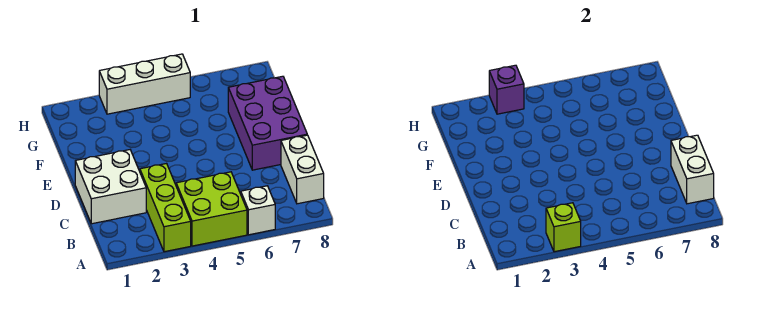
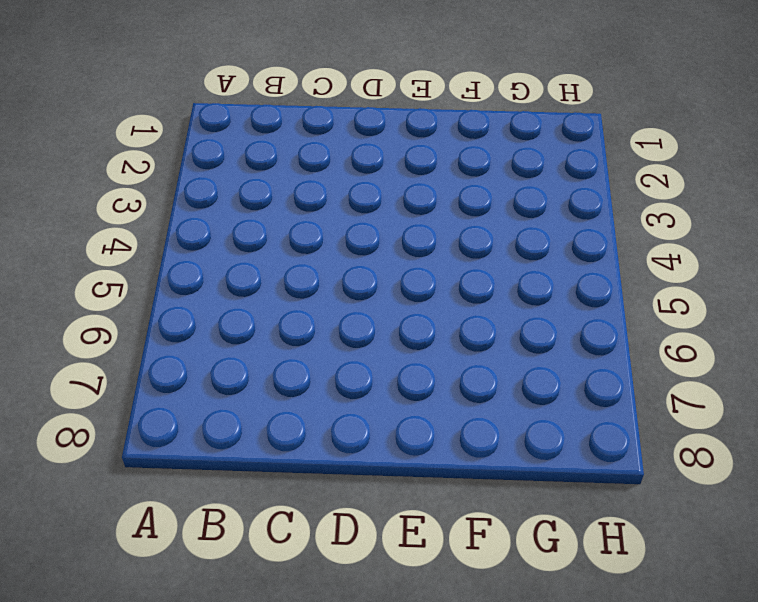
none -> lime 1x3 brick [140,164,191,252]
none -> lime 2x2 brick [176,172,247,246]

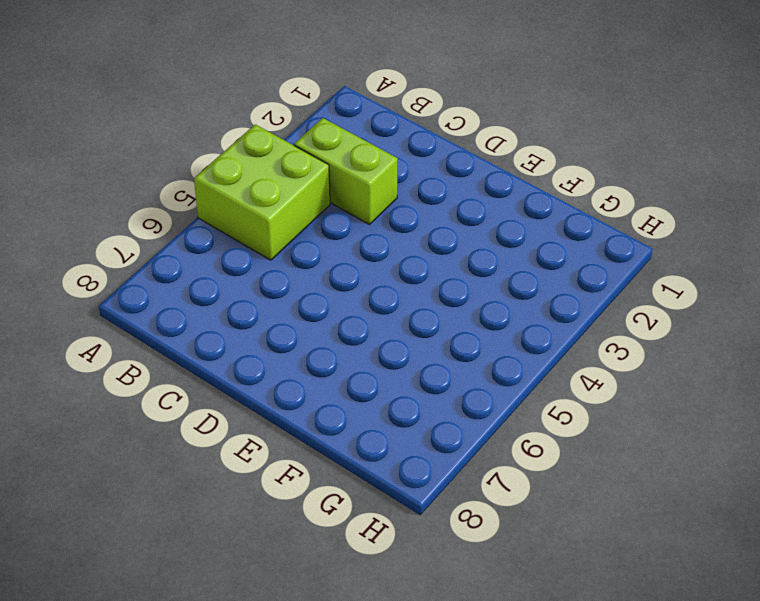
lime 1x2 brick [294,118,398,224] -> lime 1x3 brick [140,164,191,252]
none -> white 1x1 brick [241,186,275,235]
none -> white 1x2 brick [281,135,324,204]

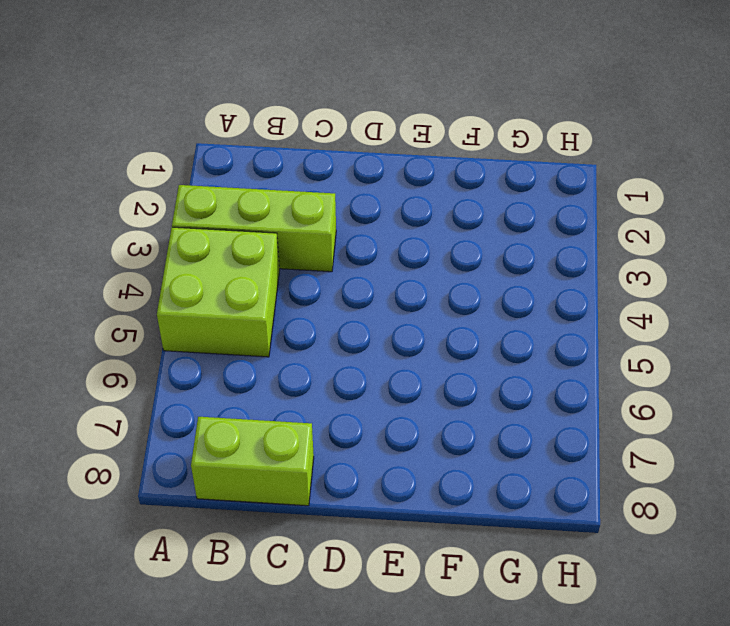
lime 1x2 brick [191,417,314,506] -> white 1x2 brick [281,135,324,204]
none -> white 1x1 brick [241,186,275,235]
none -> white 2x2 brick [75,150,146,224]

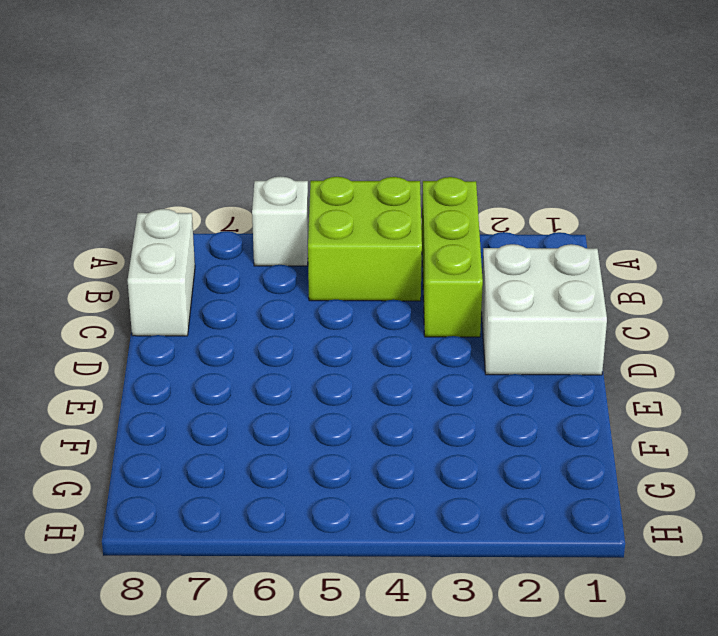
none -> purple 2x3 brick [228,76,307,170]
none -> white 1x3 brick [99,54,190,114]

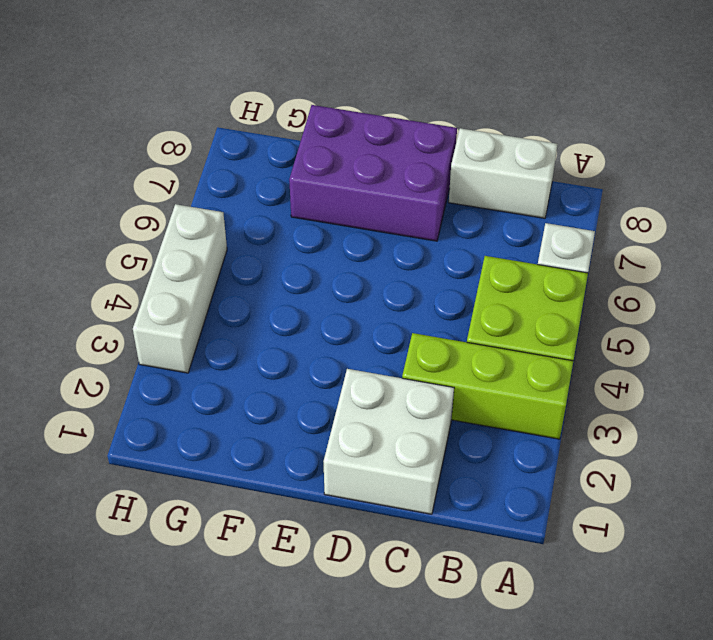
none -> lime 1x1 brick [546,203,581,252]
none -> white 1x2 brick [671,135,714,204]

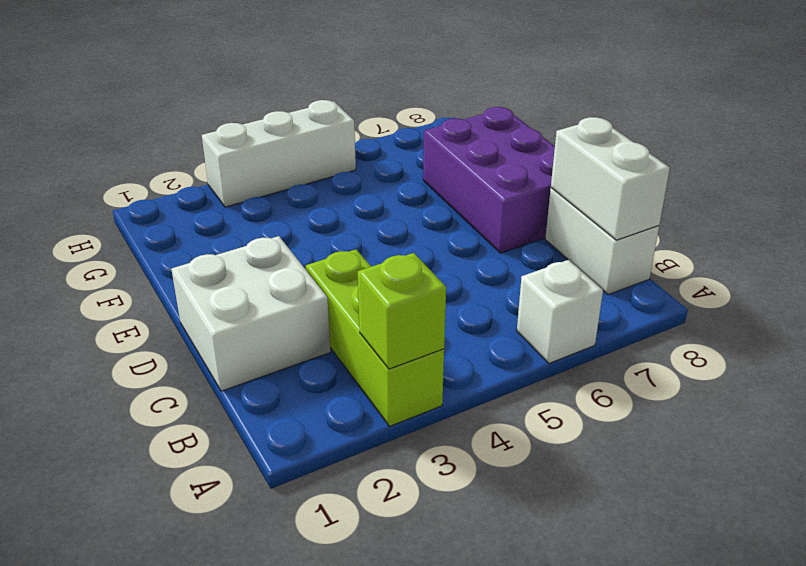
none -> lime 2x2 brick [176,172,247,246]
none -> purple 1x1 brick [489,65,524,114]

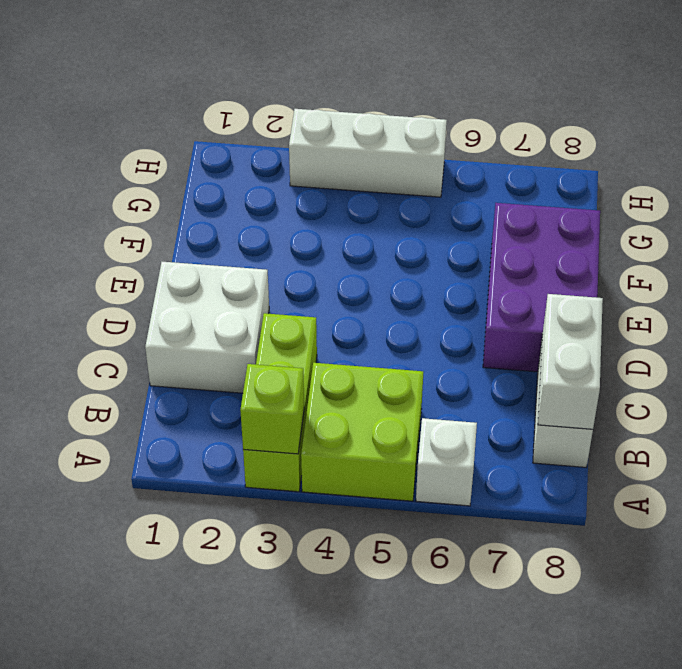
none -> purple 1x1 brick [489,65,524,114]

